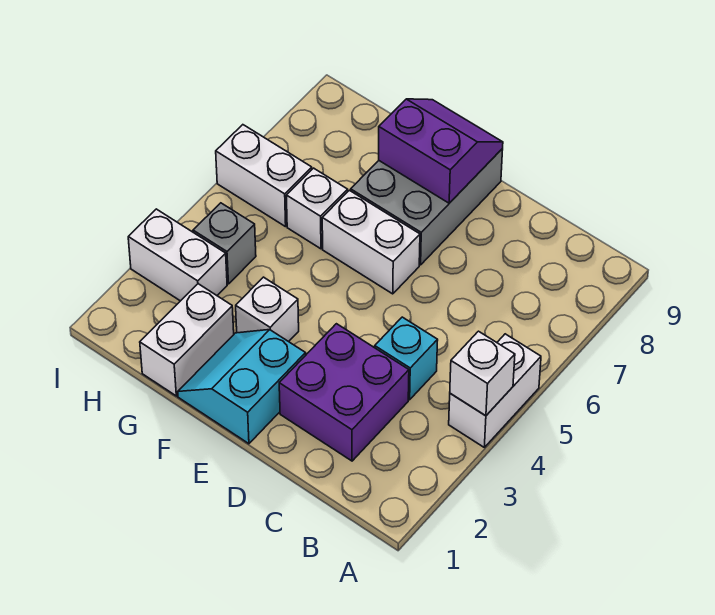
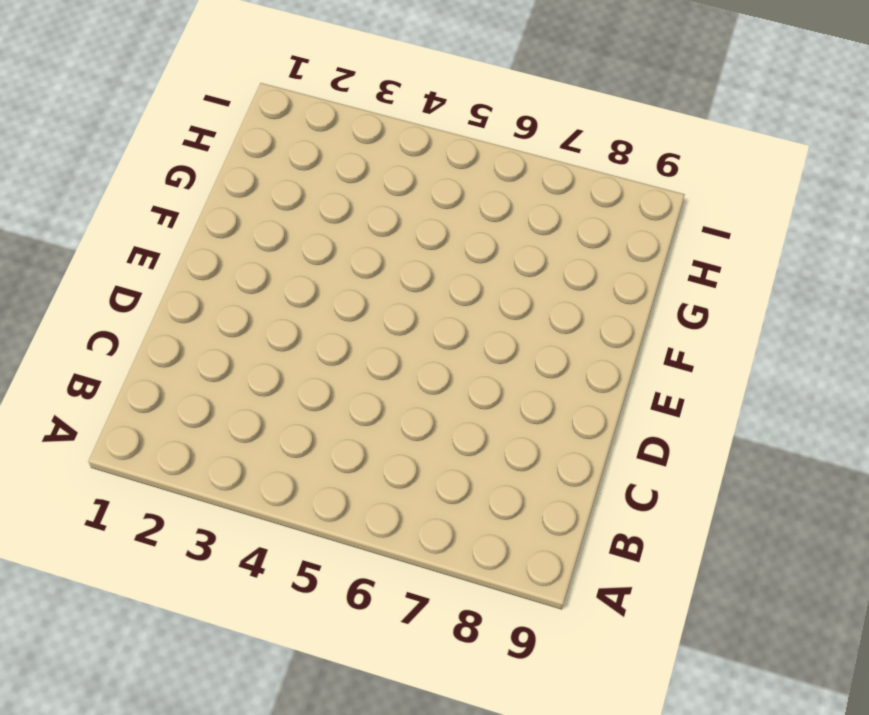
none -> white 1x2 brick [449,334,541,447]
none -> purple 2x2 brick [279,324,409,461]
none -> cyan 1x1 brick [375,317,438,400]

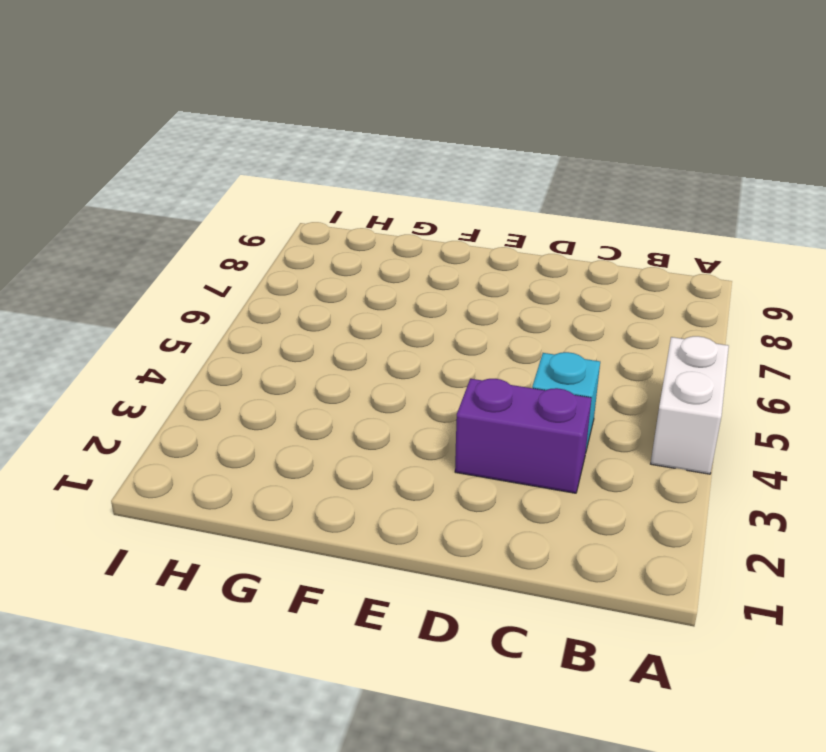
purple 1x2 brick [455,379,591,493] -> purple 2x2 brick [279,324,409,461]
none -> cyan 2x2 slope [178,330,306,444]
none -> white 1x2 brick [322,190,420,294]
none -> grey 2x3 brick [351,149,503,265]

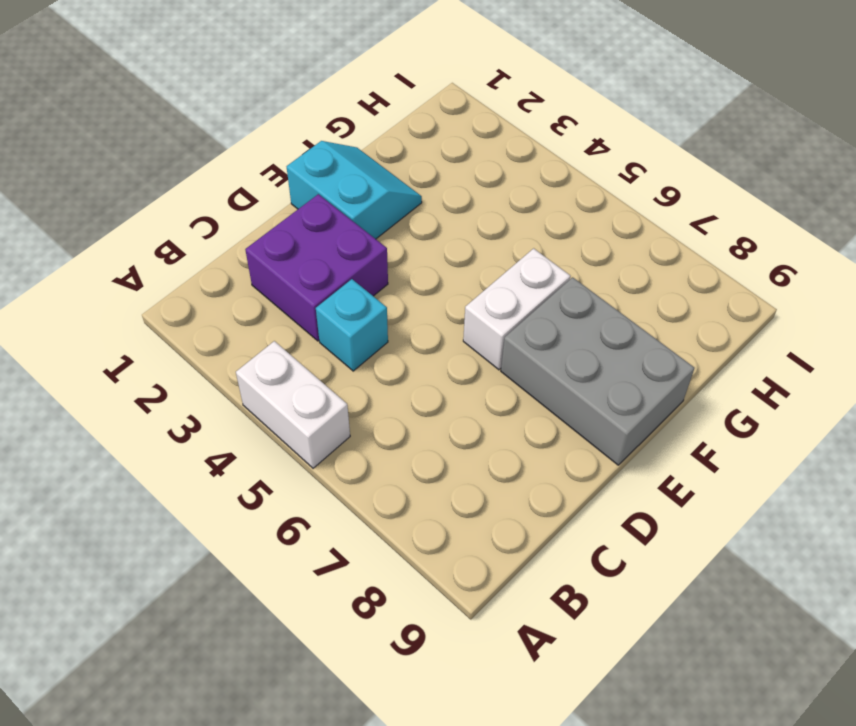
none -> white 1x1 brick [236,277,299,342]
none -> white 1x2 brick [140,284,234,396]
none -> white 1x1 brick [286,168,348,249]

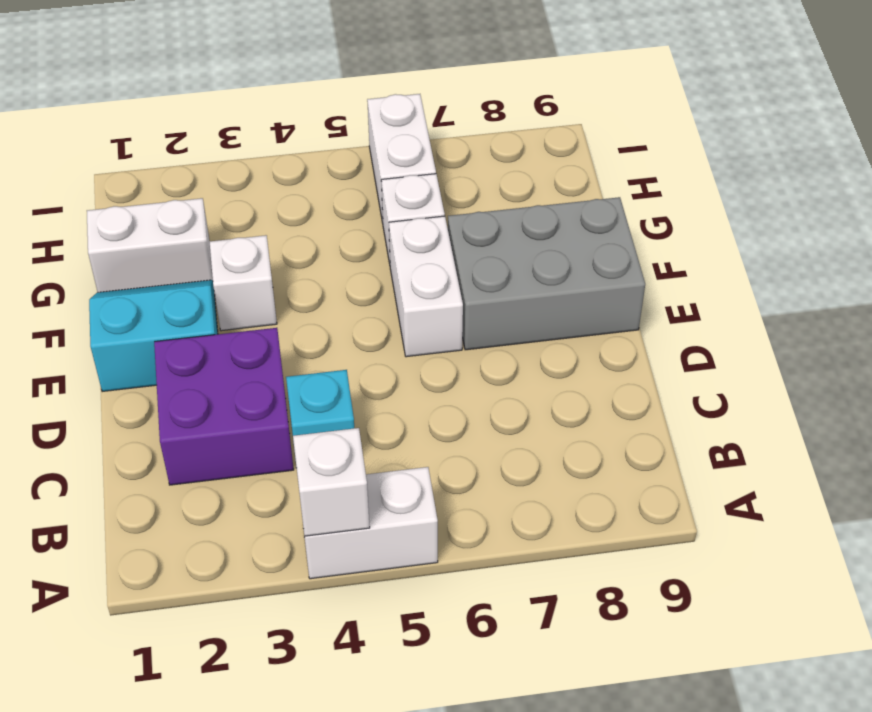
none -> white 1x2 brick [128,209,227,301]
none -> grey 1x1 brick [193,203,256,284]
none -> purple 2x2 slope [379,99,503,203]

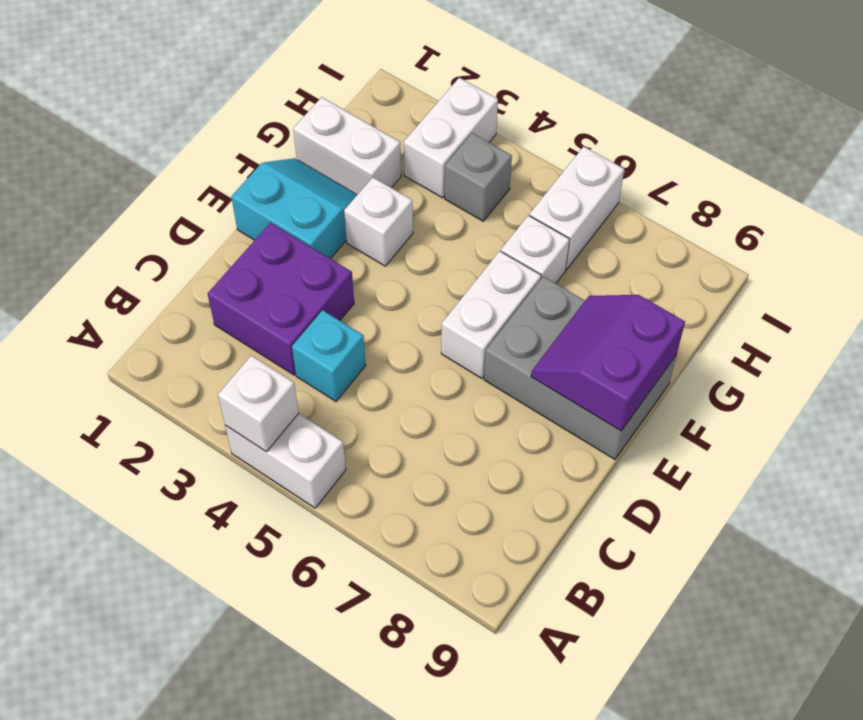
purple 2x2 slope [531,295,685,431] -> purple 2x2 slope turned to [379,99,503,203]

